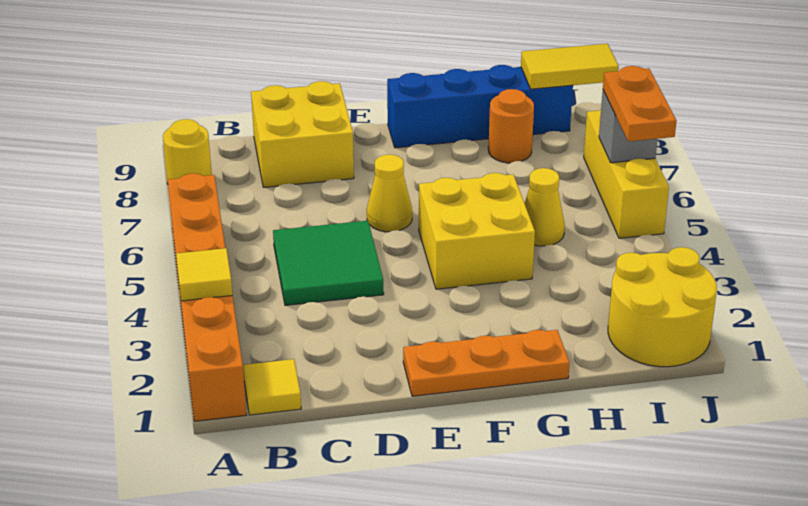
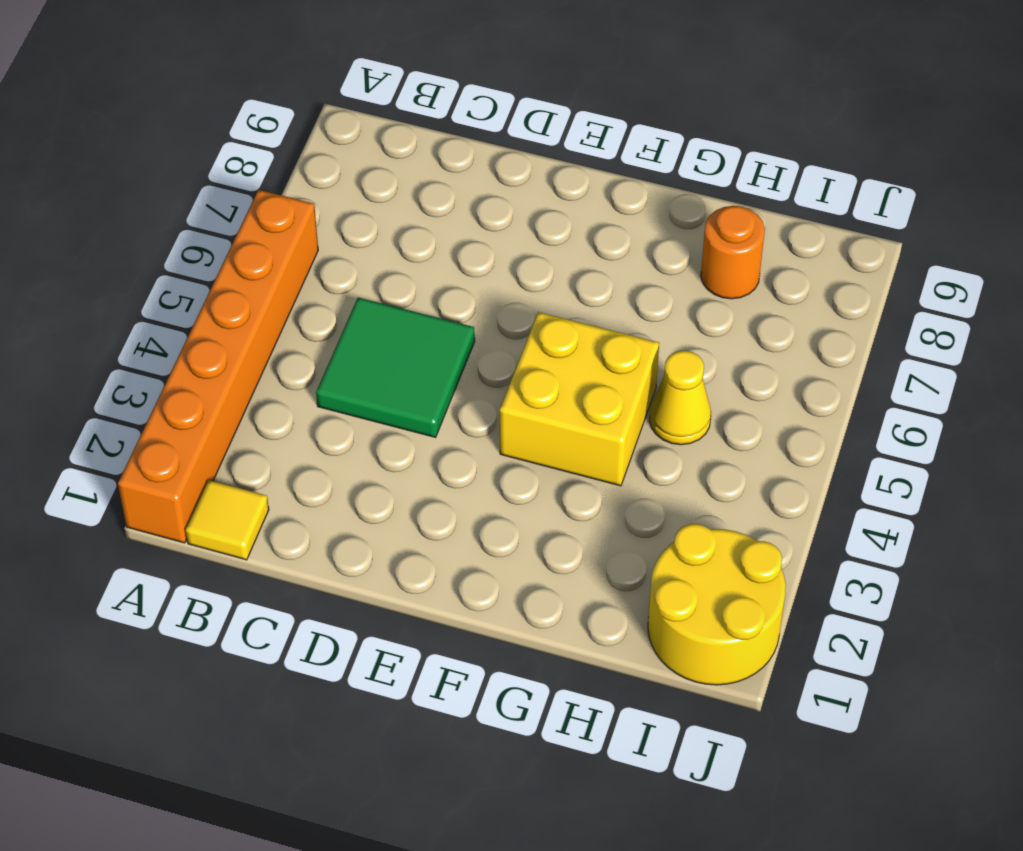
none -> yellow 1x1 round brick [163,119,212,184]
none -> yellow 2x2 brick [251,81,354,187]
none -> orange 1x3 plate [403,330,570,396]

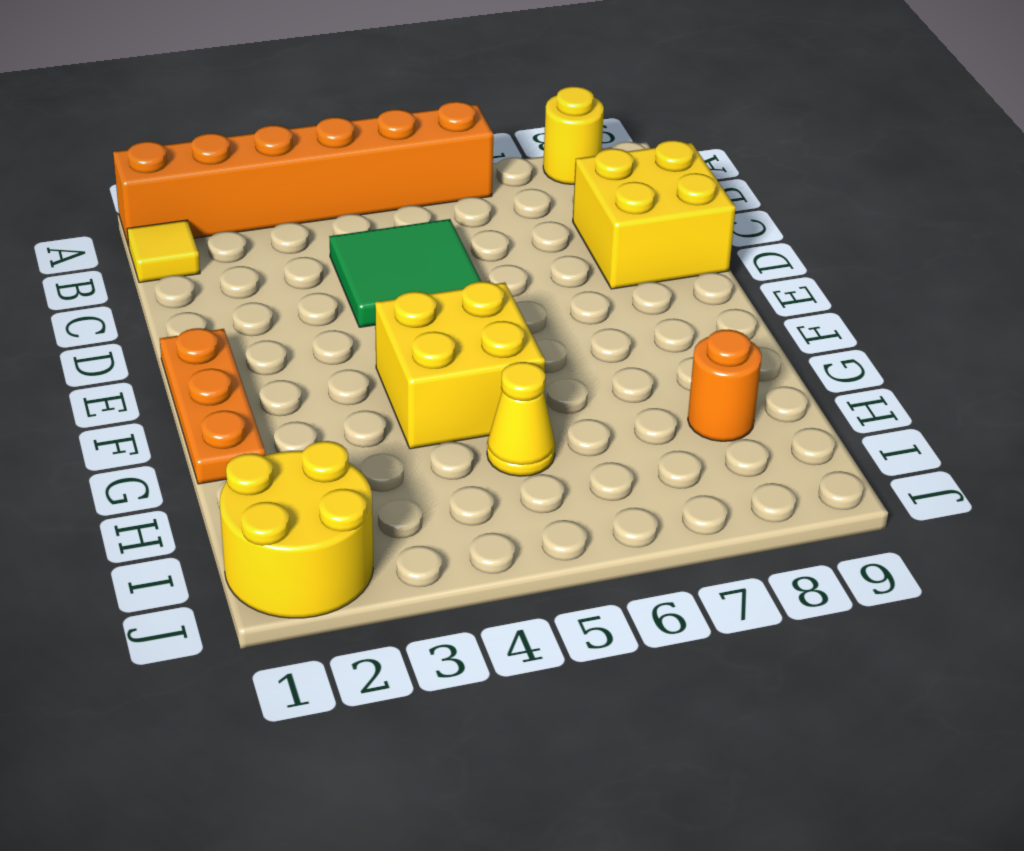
none -> yellow 1x1 cone [367,154,412,232]
none -> blue 1x4 brick [387,65,573,148]
none -> yellow 1x3 brick [584,110,669,238]

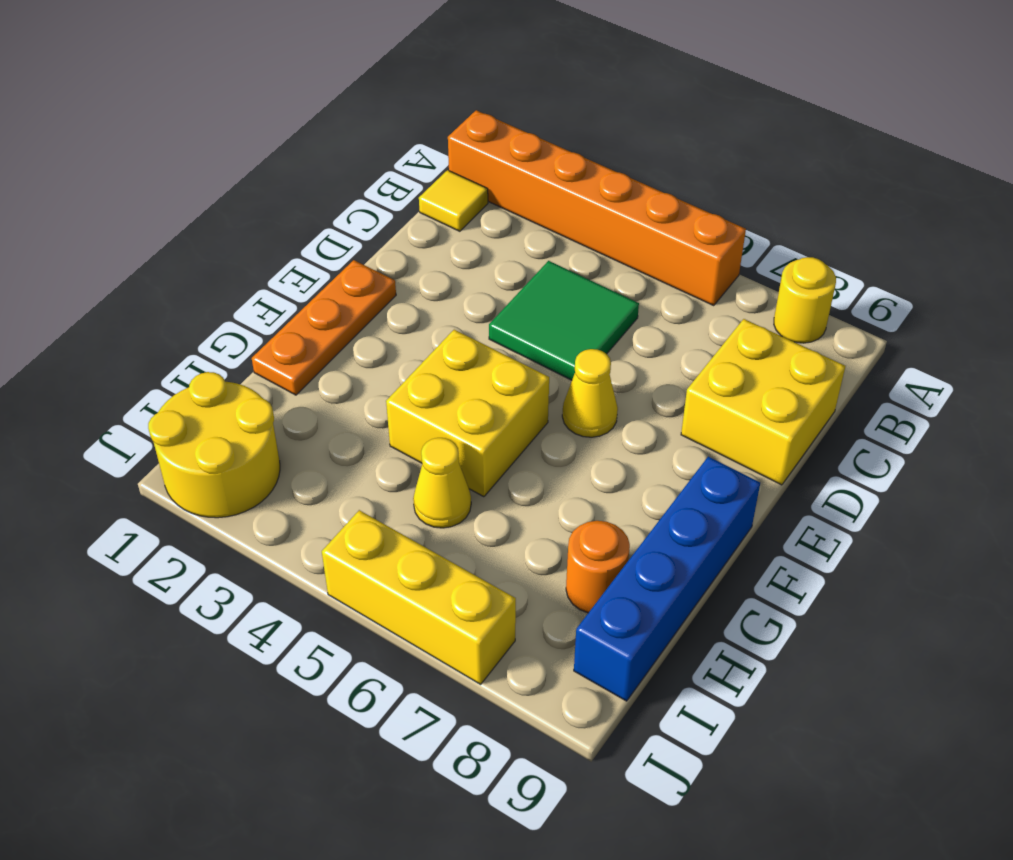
none -> yellow 1x1 tile [176,248,232,301]
none -> yellow 1x2 tile [521,44,619,89]
none -> grey 1x1 brick [599,90,657,163]

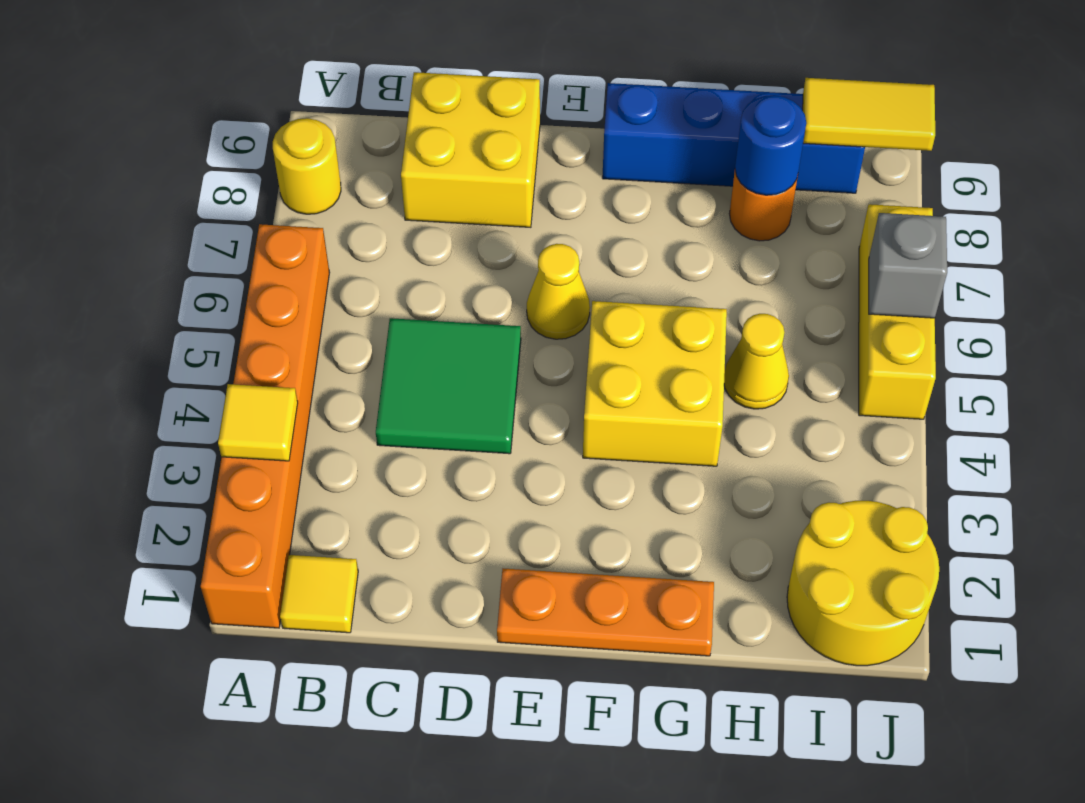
blue 1x1 round brick [735,95,806,195] -> none
none -> orange 1x2 plate [603,66,677,141]

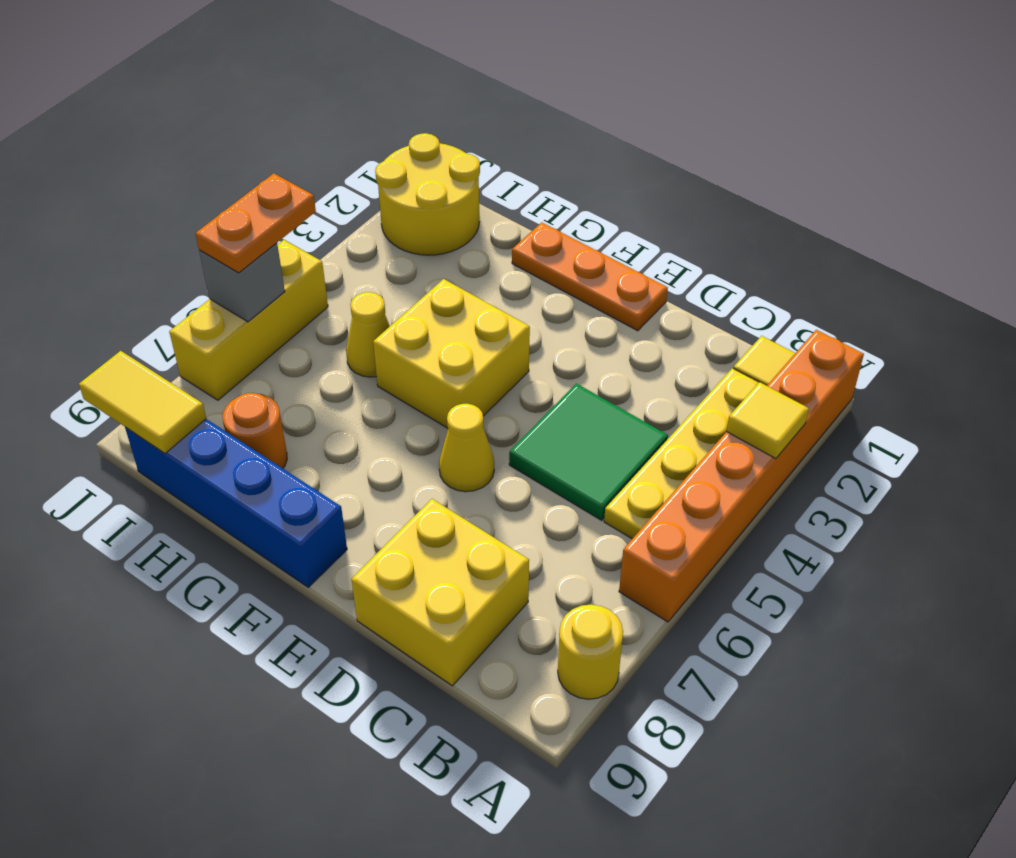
yellow 1x4 plate [604,368,759,539] -> none

